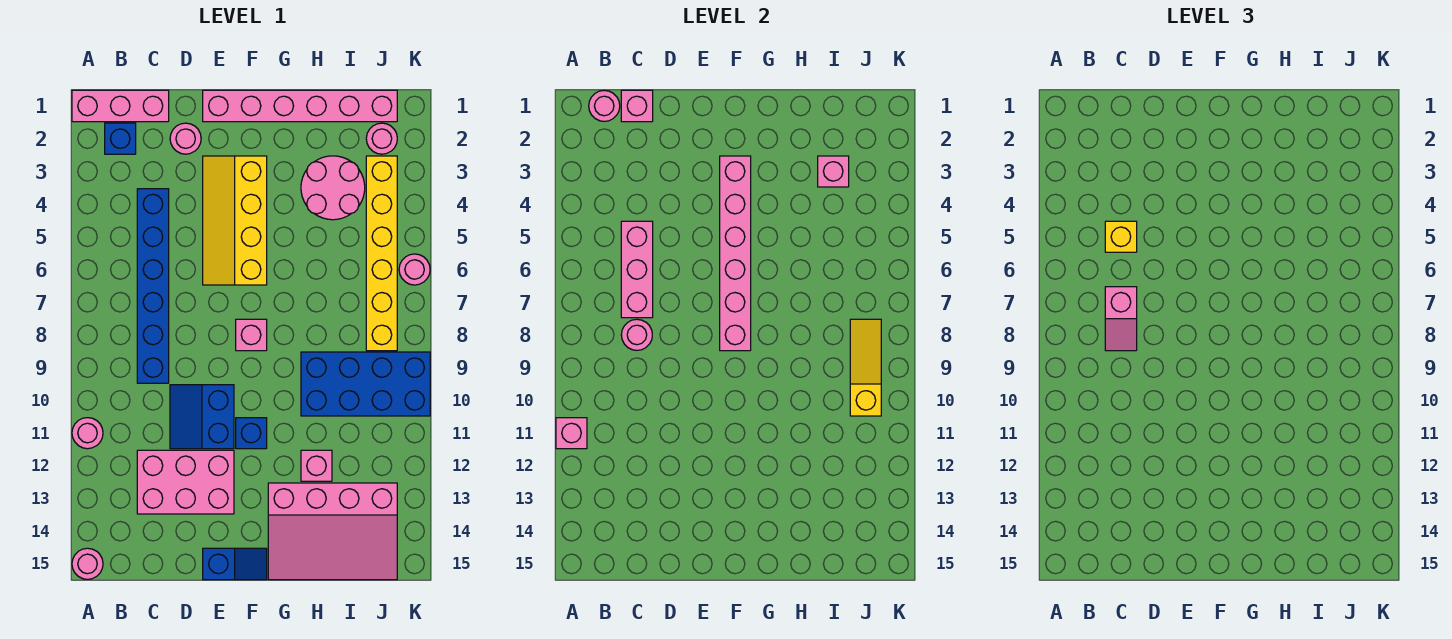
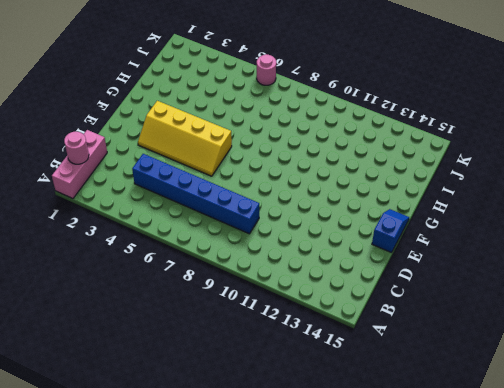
none -> pink 1x1 round brick [72,418,103,449]
none -> pink 1x1 round brick [72,548,103,579]
none -> blue 1x1 brick [105,123,136,154]
none -> pink 2x3 brick [137,450,234,514]

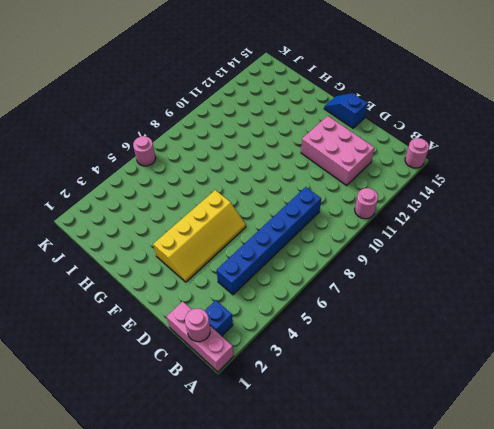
none -> pink 1x1 round brick [170,123,201,154]
none -> blue 2x2 slope [170,385,234,449]
none -> pink 1x6 brick [203,90,397,122]
none -> pink 1x1 brick [236,319,267,351]

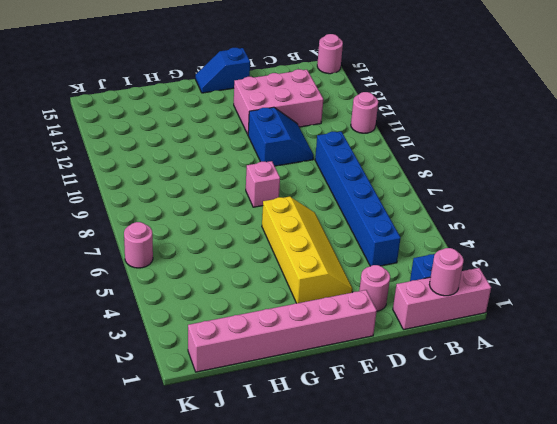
none -> blue 1x1 brick [236,418,267,449]
none -> pink 3x4 slope [268,483,397,580]
none -> pink 2x2 round brick [301,156,365,220]
none -> blue 2x4 brick [301,352,430,416]

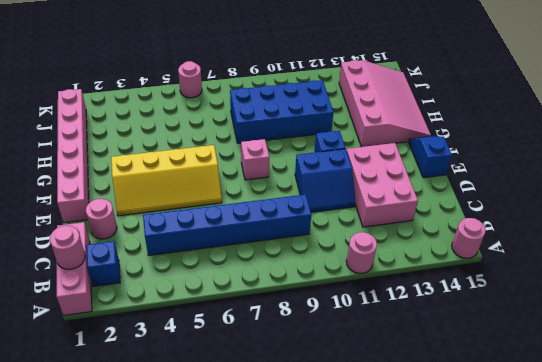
blue 2x4 brick [230,80,334,143] -> blue 2x4 brick turned to [301,352,430,416]
none -> pink 2x2 round brick [301,156,365,220]
none -> pink 1x1 brick [301,450,332,481]
none -> pink 1x1 round brick [366,123,397,154]
none -> yellow 1x6 brick [366,156,397,351]

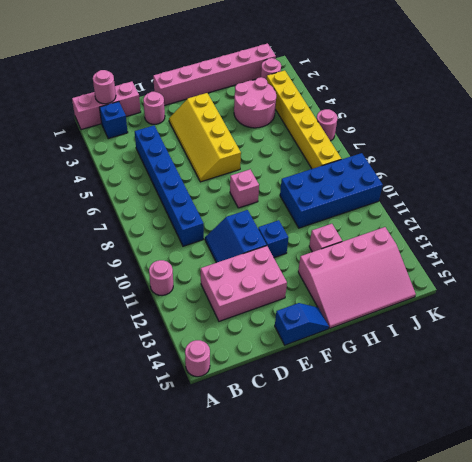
none -> pink 1x1 brick [556,418,587,449]
none -> pink 1x1 brick [621,90,653,122]
none -> pink 1x3 brick [621,221,653,318]
none -> pink 1x1 round brick [621,319,652,350]

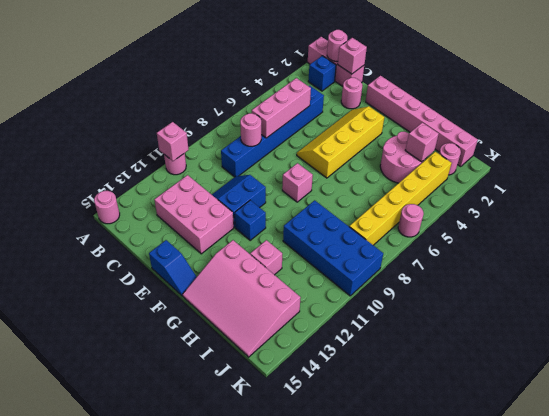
none -> pink 1x6 brick [720,156,751,351]
none -> yellow 1x3 slope [850,319,881,416]
none -> yellow 1x1 brick [1105,221,1137,252]
none -> pink 1x2 slope [1105,287,1137,351]

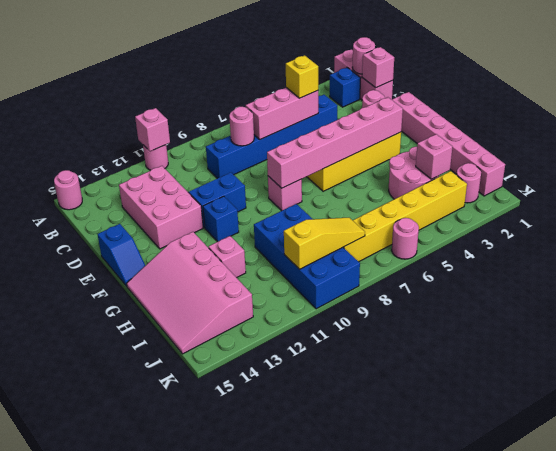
none -> pink 1x2 slope [1105,287,1137,351]

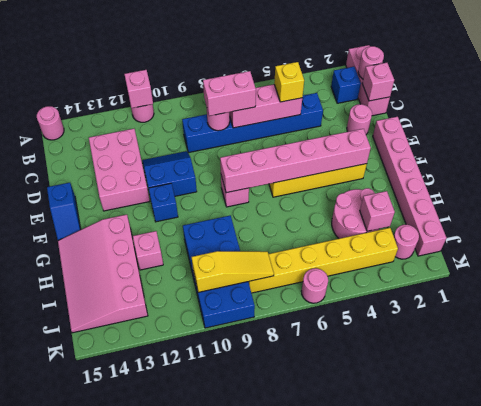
pink 1x2 brick [203,71,256,116] -> pink 1x2 slope [1105,287,1137,351]

